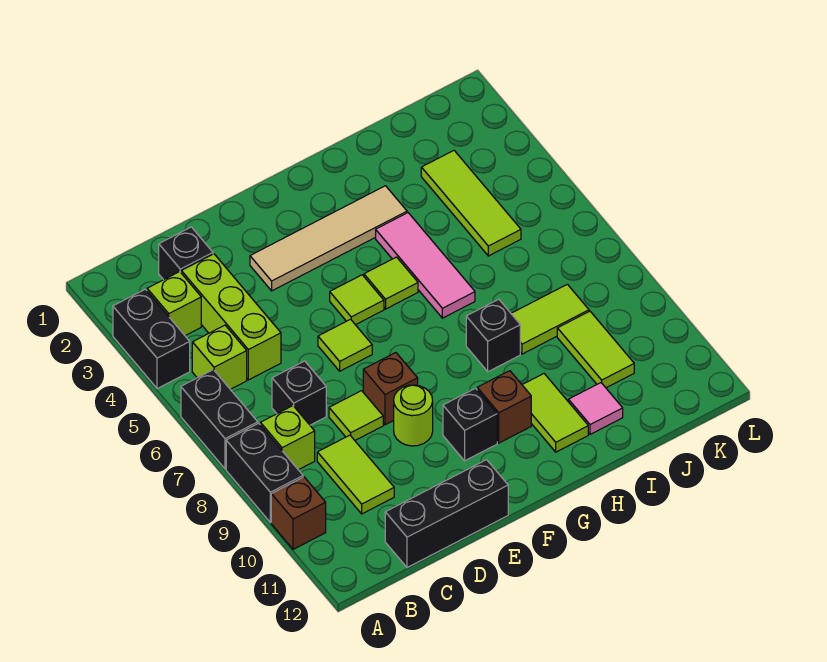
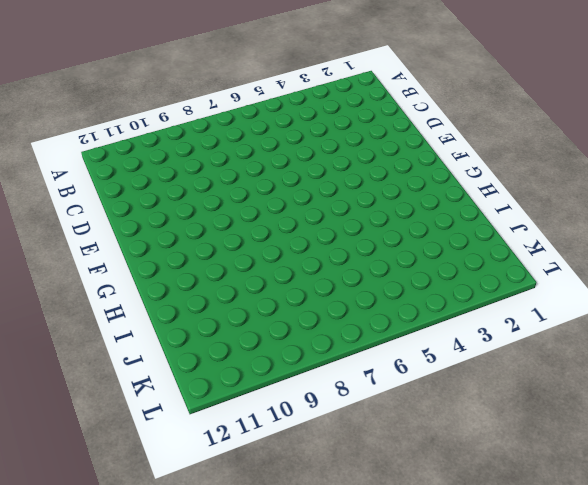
none -> black 1x2 brick [113,289,190,389]
none -> black 1x2 brick [181,370,258,469]
none -> black 1x2 brick [226,423,303,523]

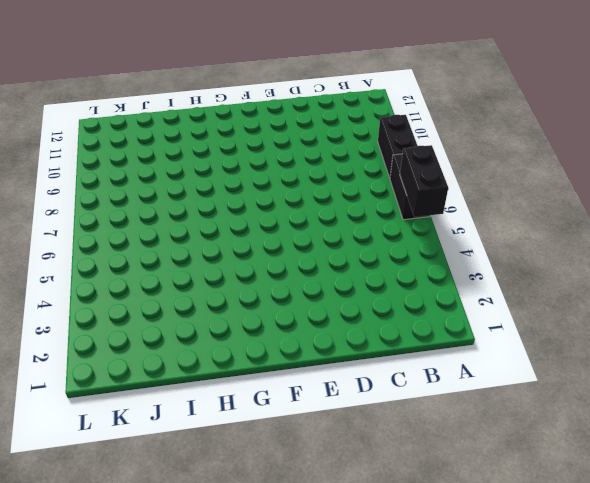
black 1x2 brick [400,145,448,217] -> black 1x2 brick moved to [113,289,190,389]
none -> brown 1x1 brick [271,477,326,549]
none -> lime 1x1 brick [147,272,201,336]
none -> lime 1x1 brick [192,325,247,389]

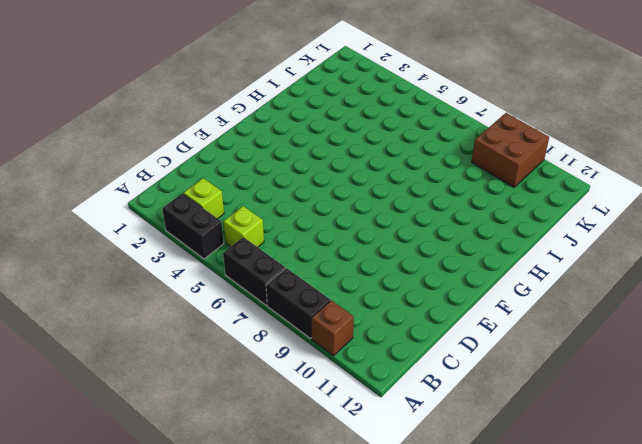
brown 2x2 brick [472,113,549,187] -> none
none -> lime 1x1 brick [260,406,315,470]
none -> black 1x1 brick [159,227,213,280]
none -> lime 1x3 brick [181,254,281,380]

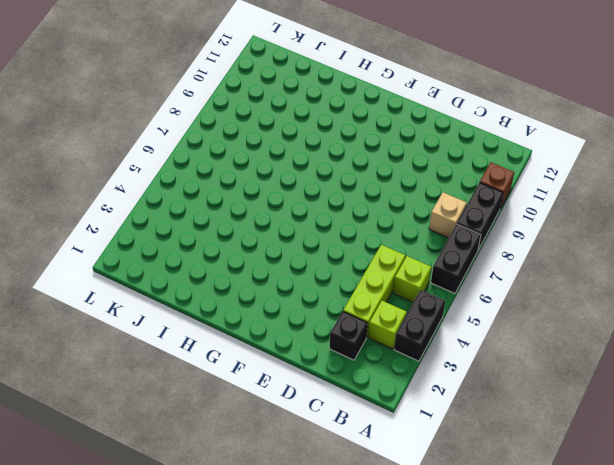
tan 1x1 brick [429,193,467,238] -> lime 1x1 brick [260,406,315,470]
none -> black 1x1 brick [272,361,326,425]
none -> lime 1x2 tile [317,435,394,514]
none -> black 1x3 brick [385,460,508,568]

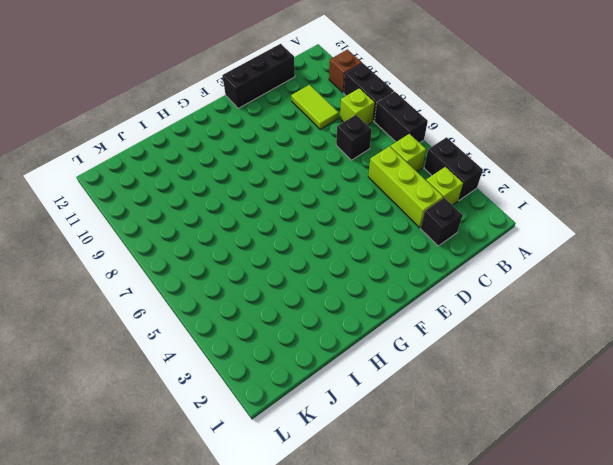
none -> lime 1x1 tile [329,391,383,440]
none -> tan 1x4 tile [250,186,407,291]
none -> lime 1x1 tile [318,319,372,371]

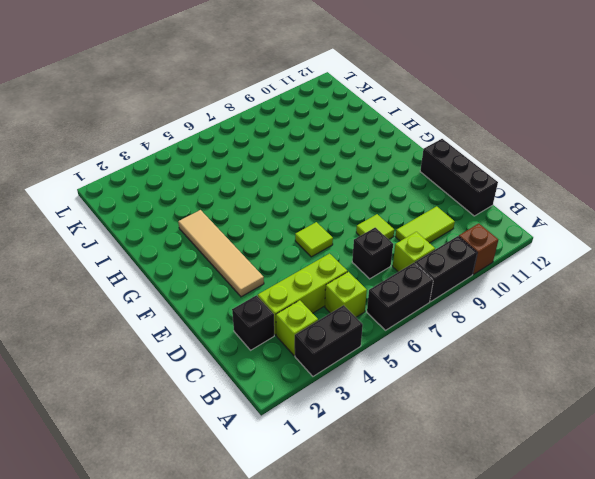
none -> brown 1x1 brick [363,353,418,425]
none -> lime 1x1 round brick [394,385,433,446]
none -> lime 1x1 tile [330,275,384,325]

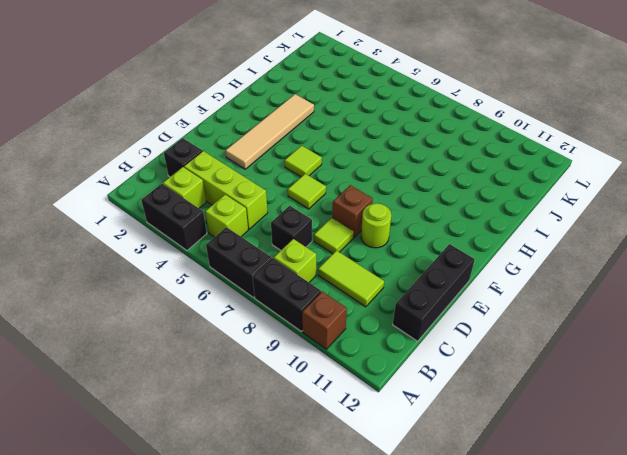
none -> black 1x1 brick [443,388,497,461]
none -> lime 1x1 tile [364,257,418,309]
none -> brown 1x1 brick [477,371,531,443]

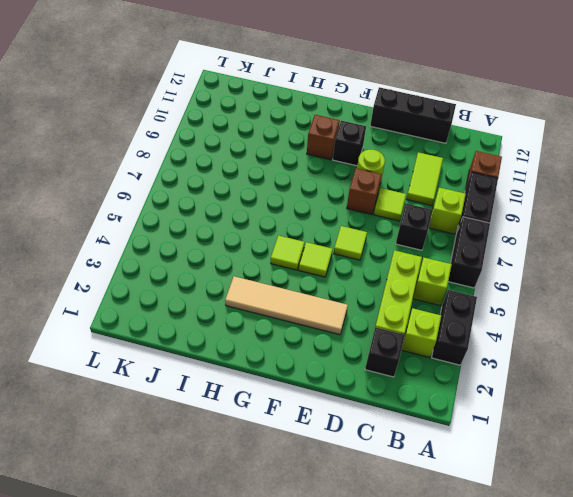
none -> pink 1x3 tile [376,213,475,318]
none -> black 1x1 brick [466,299,520,372]
none -> lime 1x2 tile [522,374,588,452]

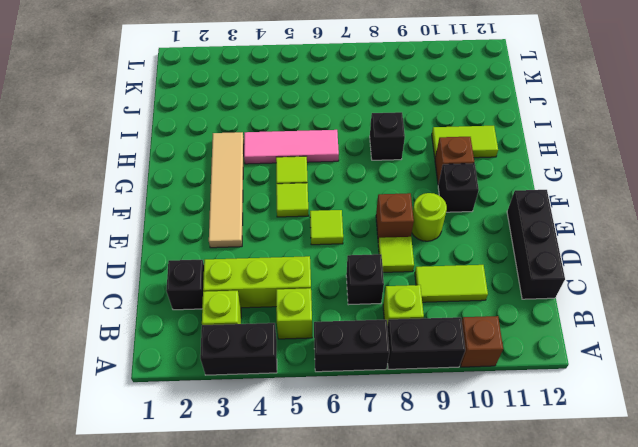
none -> lime 1x2 tile [511,284,589,354]
none -> pink 1x1 tile [568,383,623,434]
none -> lime 1x3 tile [421,151,521,256]

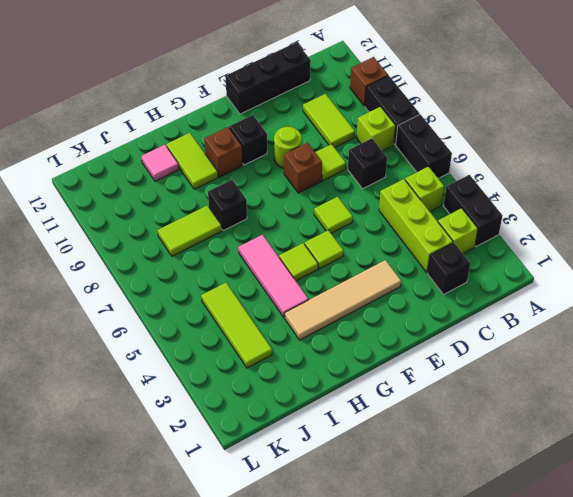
none -> lime 1x2 tile [557,311,634,388]

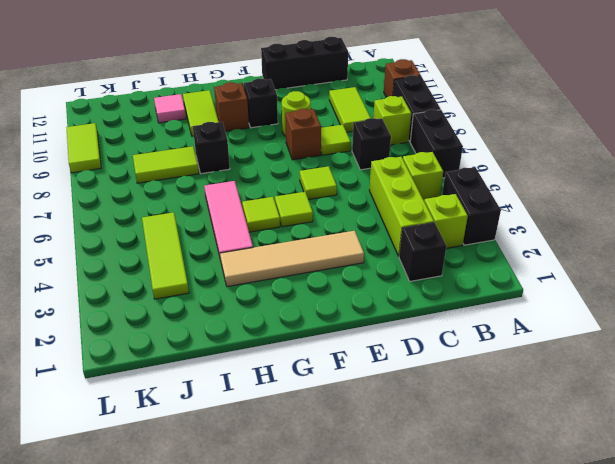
lime 1x2 tile [66,123,101,173] -> lime 1x2 tile moved to [557,311,634,388]

